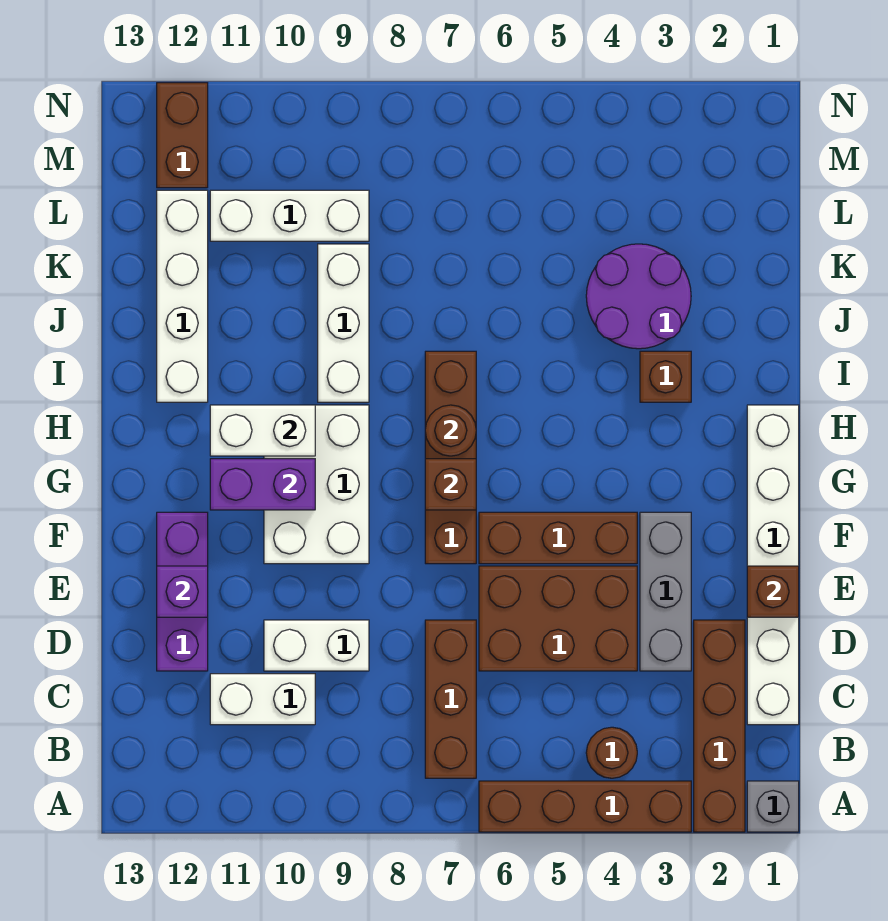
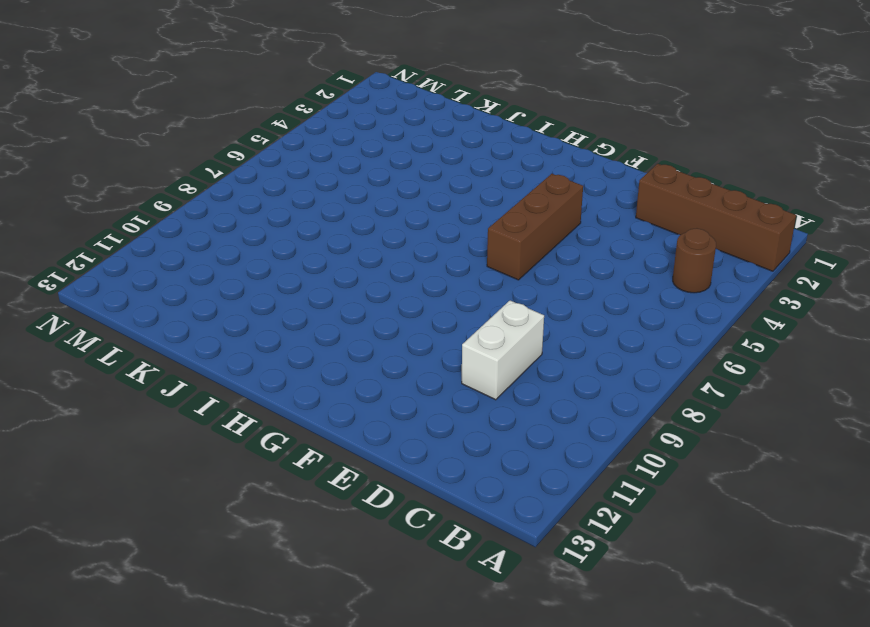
none -> grey 1x1 brick [747,781,799,832]
none -> brown 1x4 brick [479,781,691,832]
none -> brown 1x3 brick [425,620,476,778]

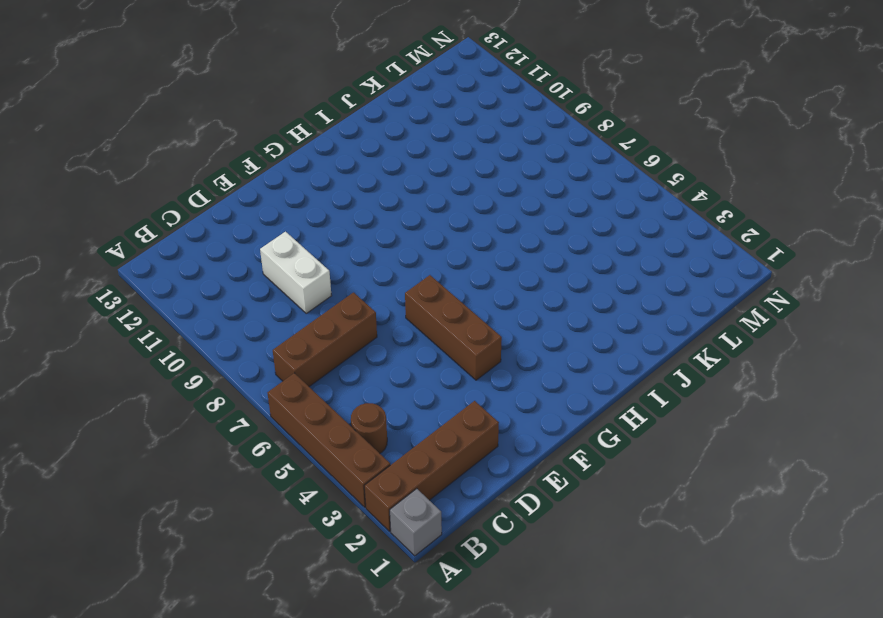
none -> white 1x6 brick [747,405,799,725]
none -> white 1x2 brick [210,674,315,725]
none -> grey 1x3 brick [640,512,691,671]

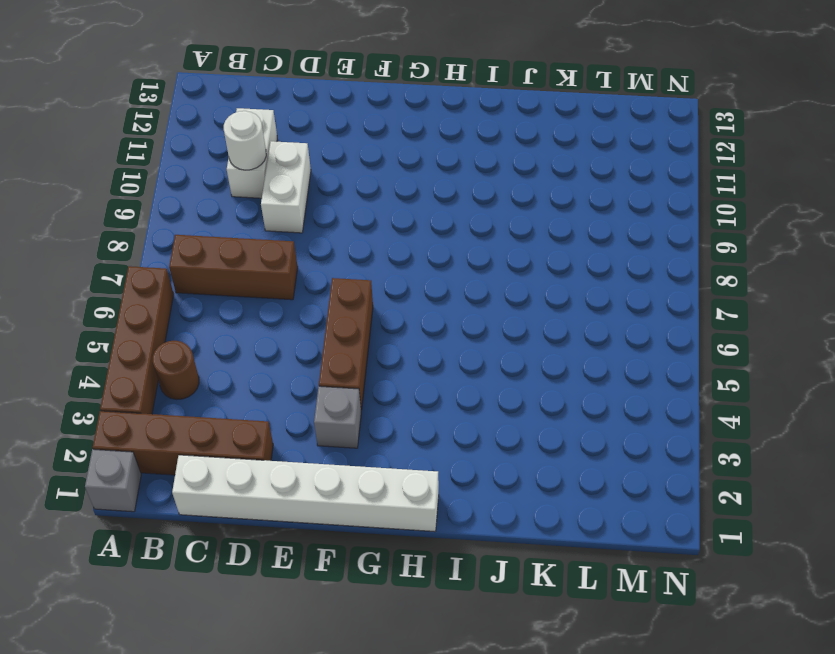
white 1x1 round brick [224,111,266,170] -> none
grey 1x1 brick [314,386,361,448] -> grey 1x3 brick [640,512,691,671]
none -> brown 2x3 brick [479,566,637,671]
none -> purple 1x3 brick [157,512,208,671]
none -> brown 1x4 brick [425,351,476,564]

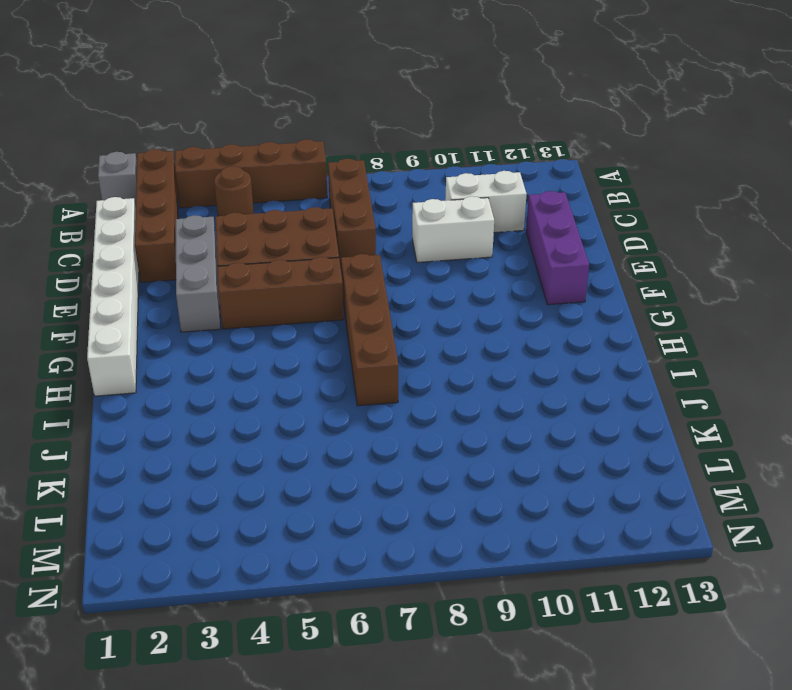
none -> white 2x3 brick [264,405,369,564]
none -> brown 1x1 brick [640,351,691,402]
none -> white 1x3 brick [318,244,369,402]

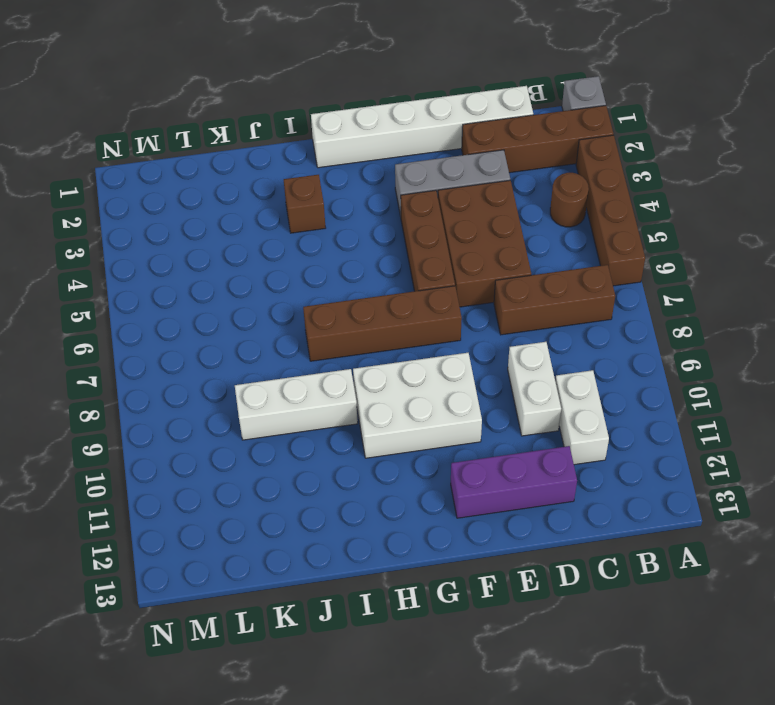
none -> white 1x4 brick [157,190,208,402]
none -> purple 2x2 round brick [586,244,691,349]
none -> white 1x3 brick [210,190,369,241]

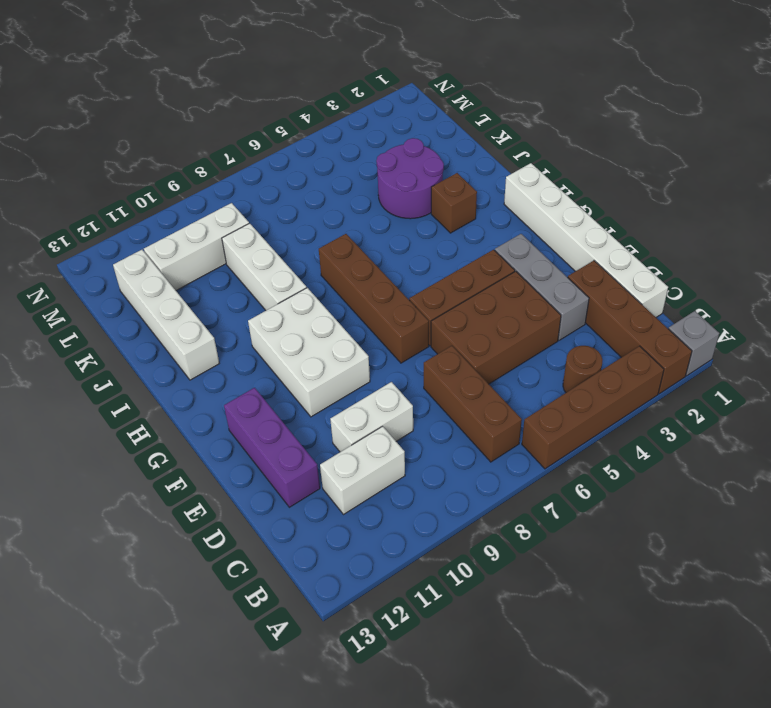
none -> brown 1x2 brick [157,83,208,188]
none -> brown 1x1 brick [747,566,799,617]
none -> purple 1x1 brick [157,566,208,617]

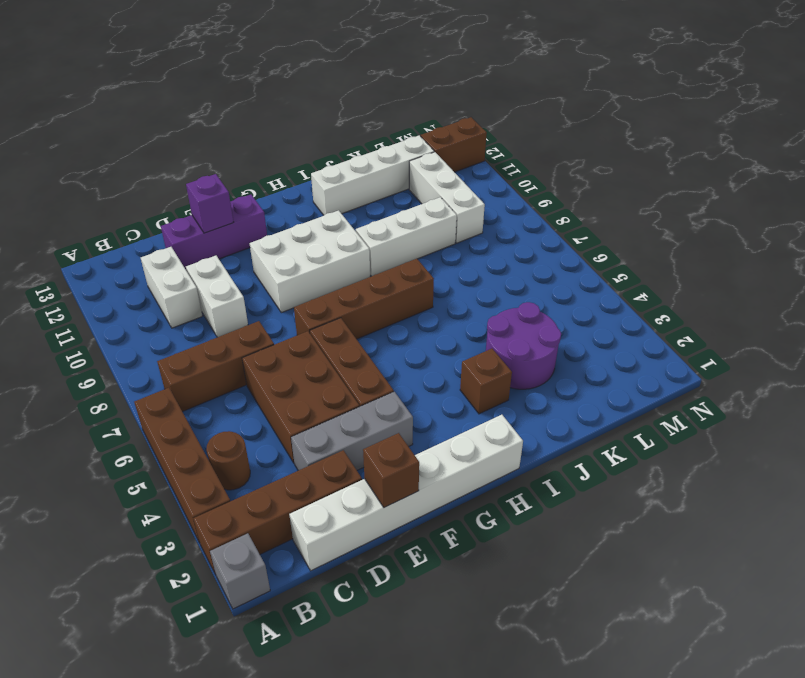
none -> brown 1x1 brick [425,459,476,510]
none -> purple 1x2 brick [210,459,315,510]
none -> brown 1x1 round brick [425,405,476,456]

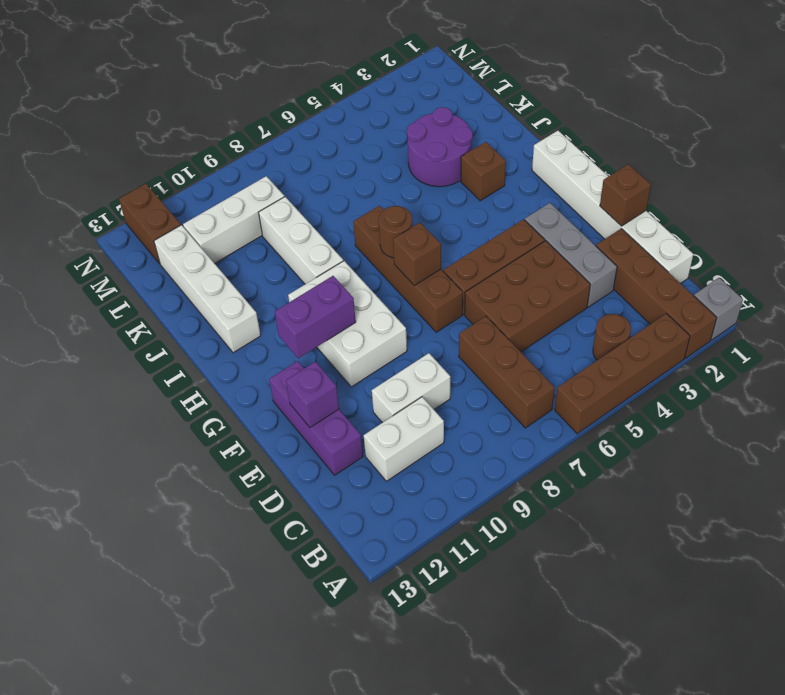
none -> white 1x2 brick [210,405,315,456]

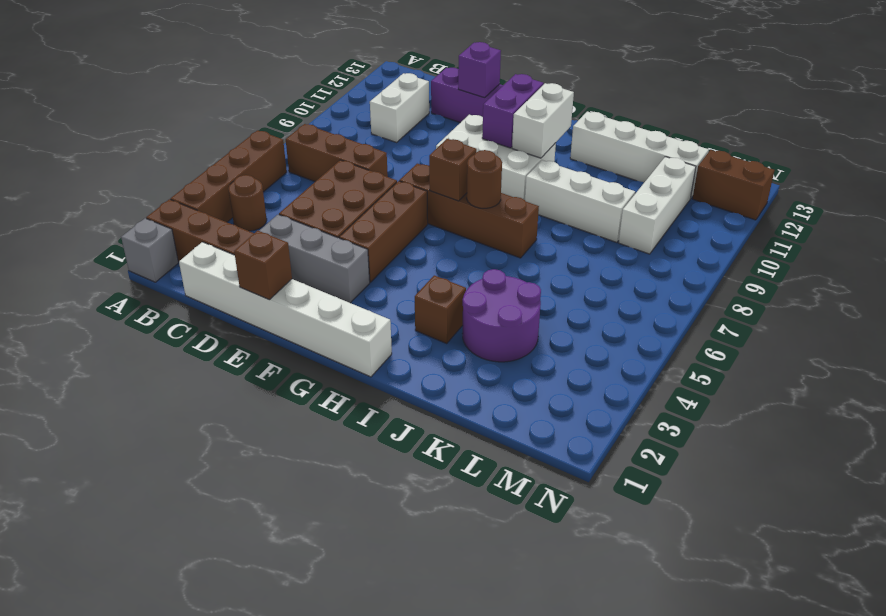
none -> white 1x2 brick [264,620,369,671]

